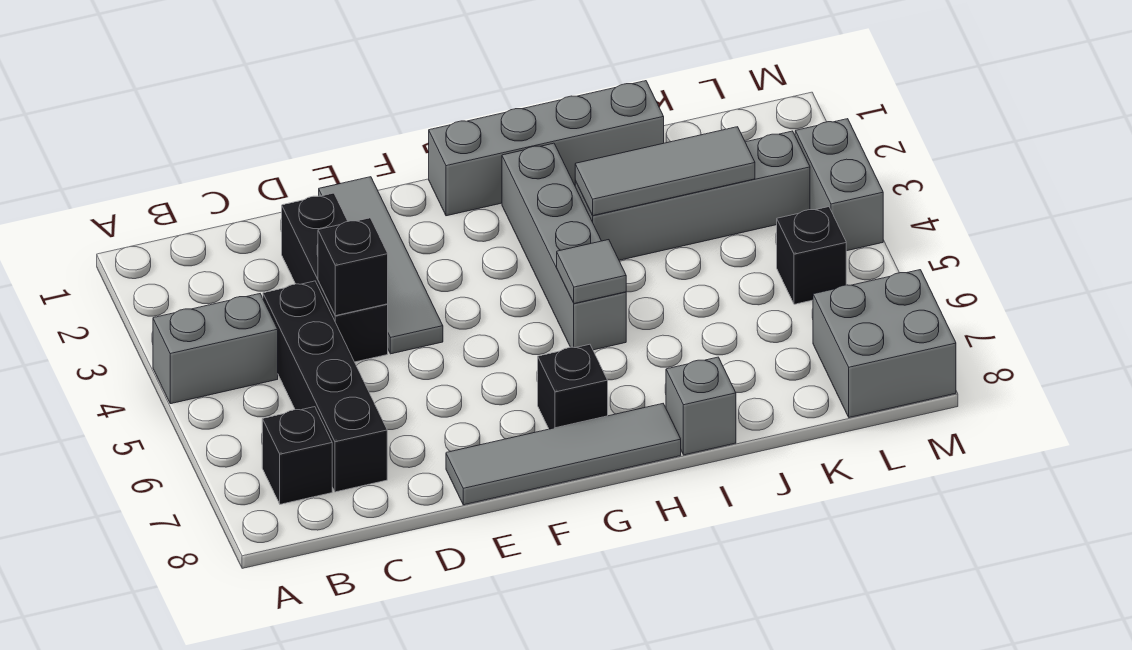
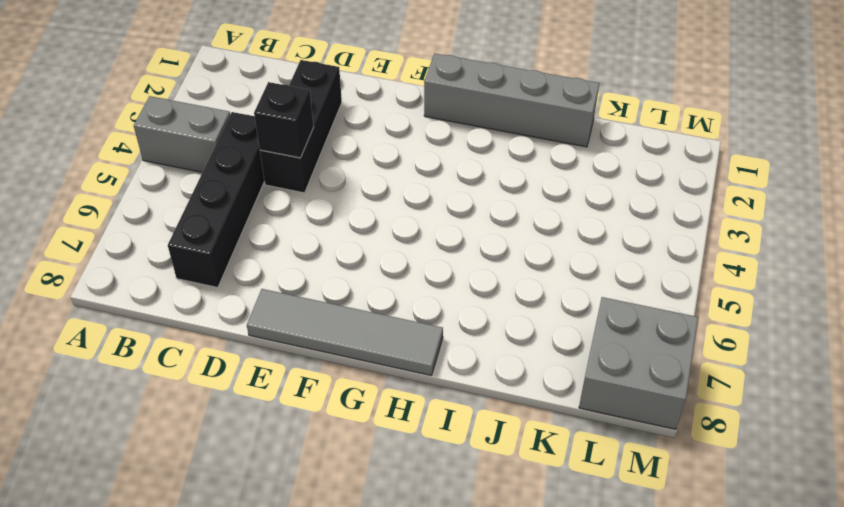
none -> black 1x1 brick [262,407,332,504]
none -> grey 1x4 tile [319,177,443,354]
none -> black 1x1 brick [538,344,608,429]

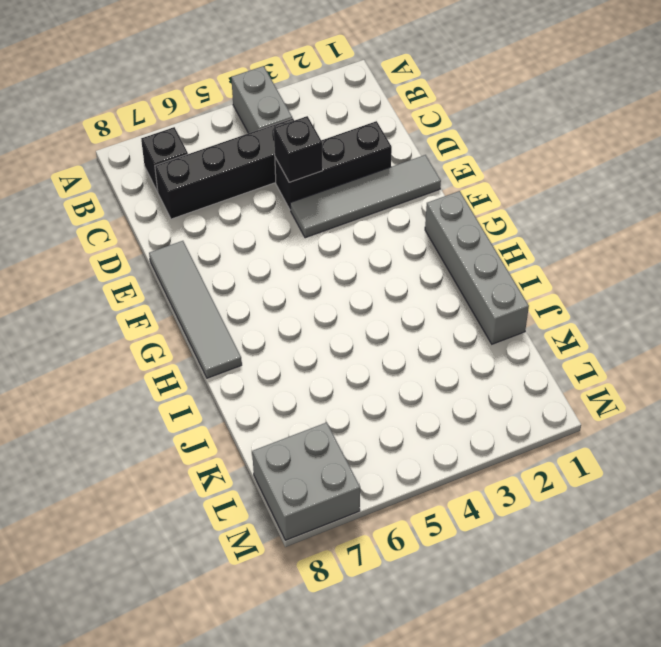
none -> black 1x1 brick [538,344,608,429]
none -> grey 1x4 brick [502,143,626,350]
none -> grey 1x4 brick [575,131,810,260]

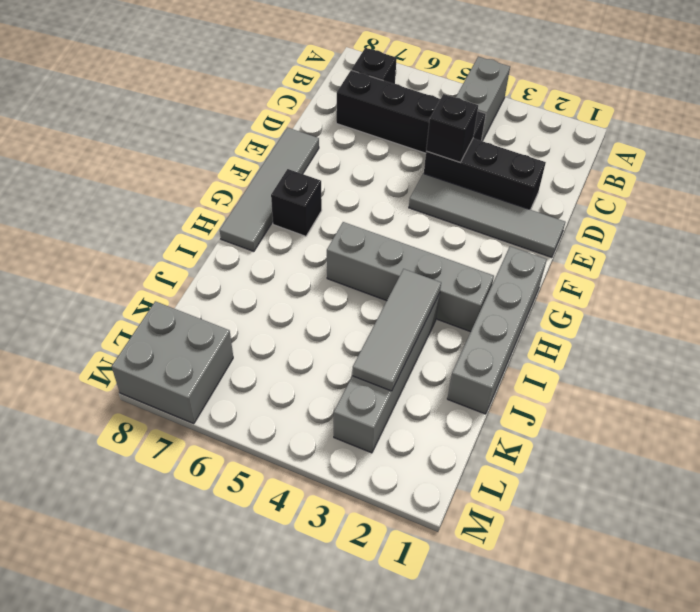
none -> grey 1x1 brick [666,357,736,455]
none -> black 1x1 brick [777,207,846,304]
none -> grey 1x2 brick [795,119,883,251]

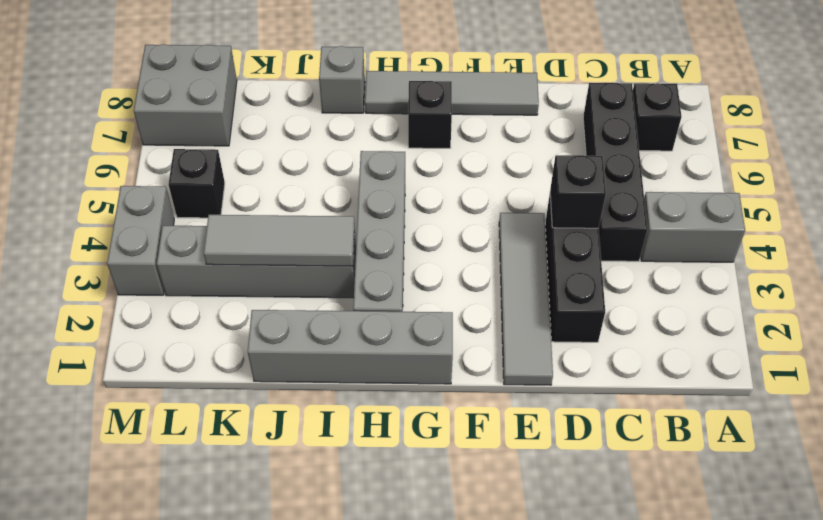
none -> grey 1x1 tile [557,240,626,303]

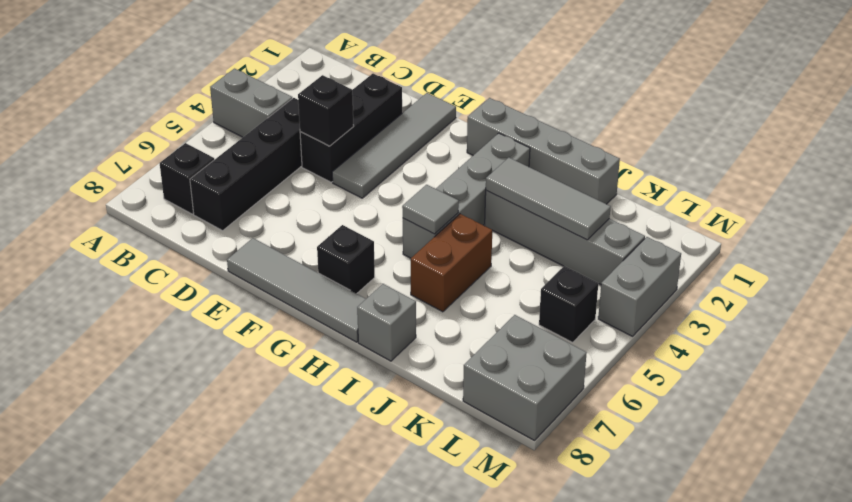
brown 1x2 brick [411,214,492,312] -> none

